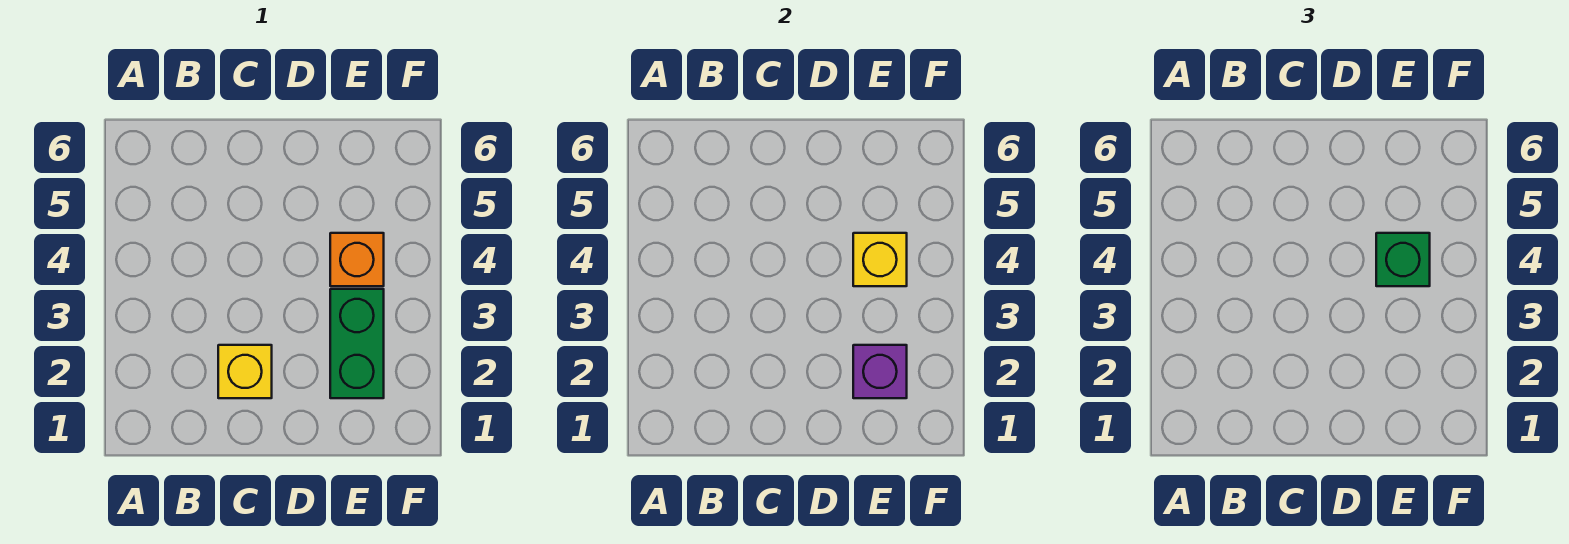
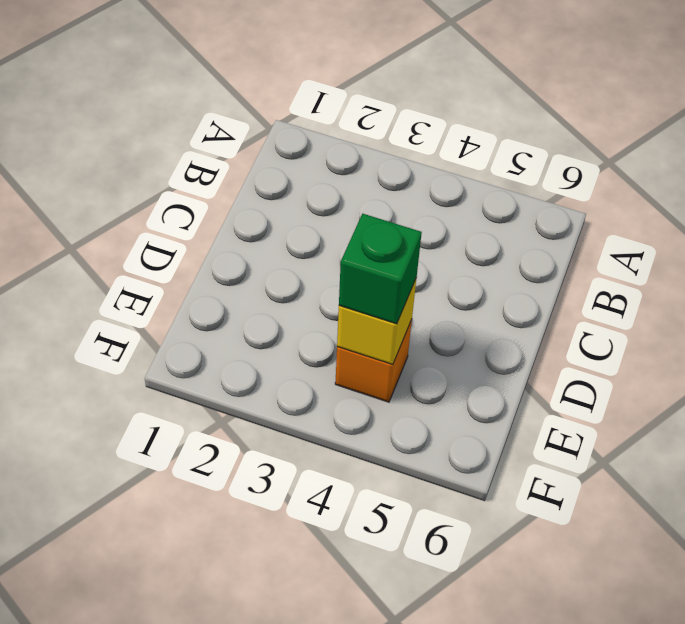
none -> yellow 1x1 brick [218,345,272,398]
none -> green 1x2 brick [330,289,384,398]

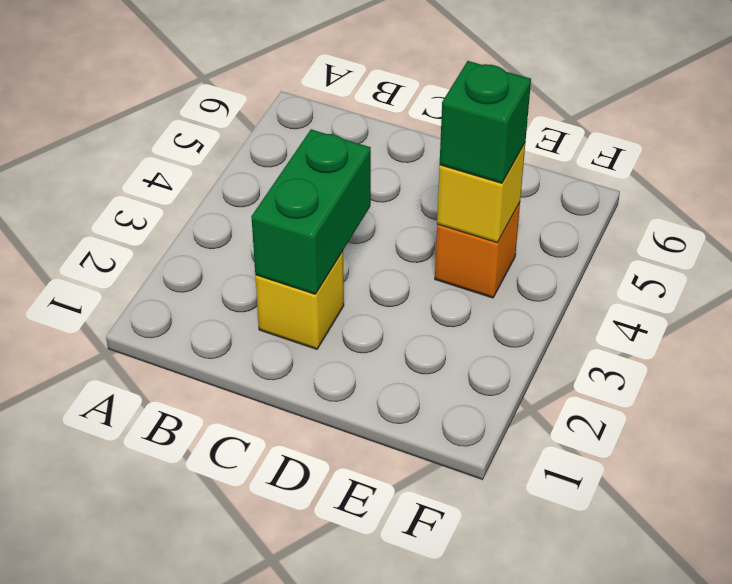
green 1x2 brick [251,129,371,294] -> green 1x2 brick moved to [330,289,384,398]
none -> purple 1x1 brick [853,345,907,398]

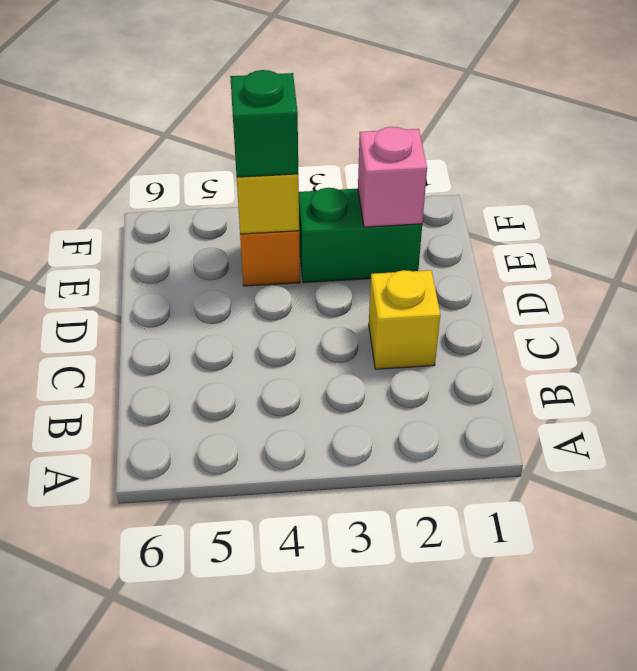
pink 1x1 brick [358,127,427,227] -> purple 1x1 brick [853,345,907,398]

